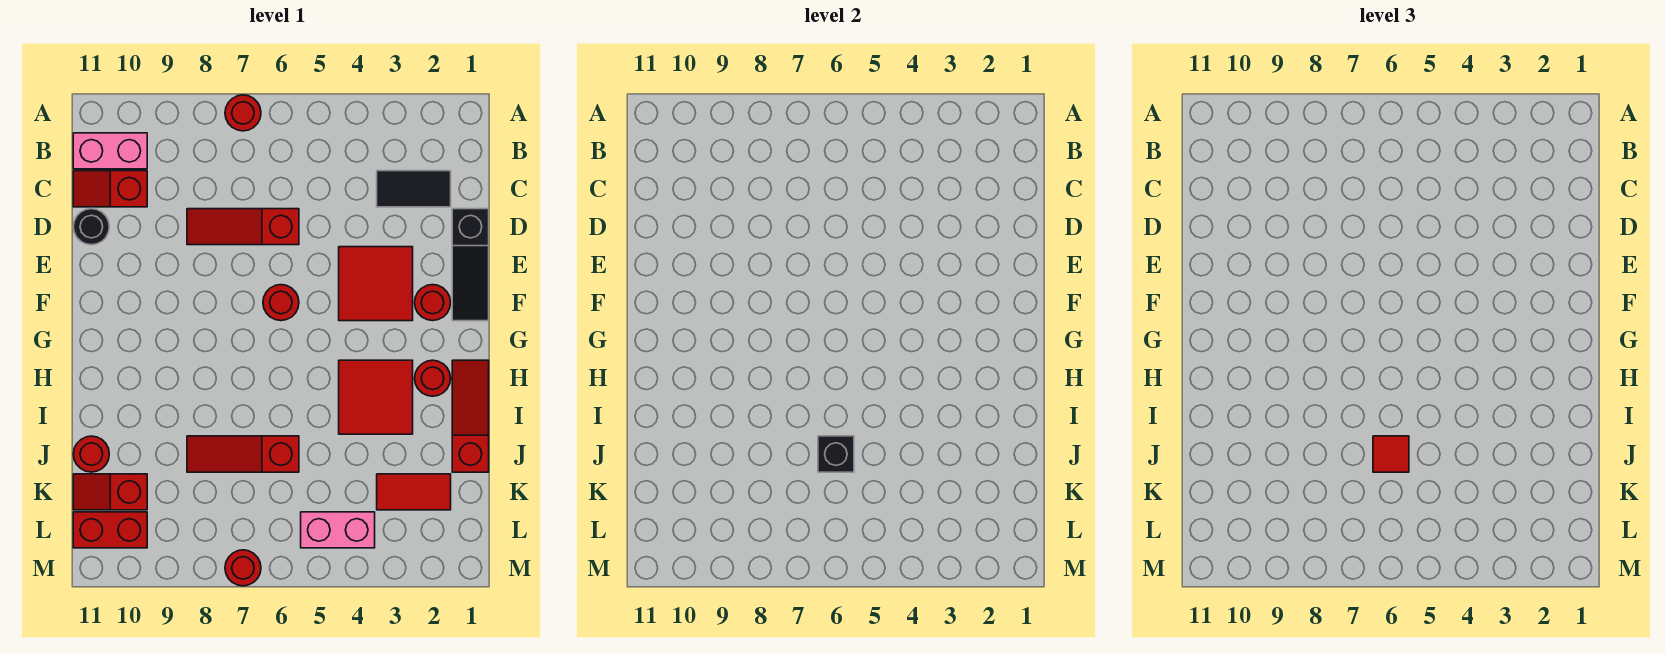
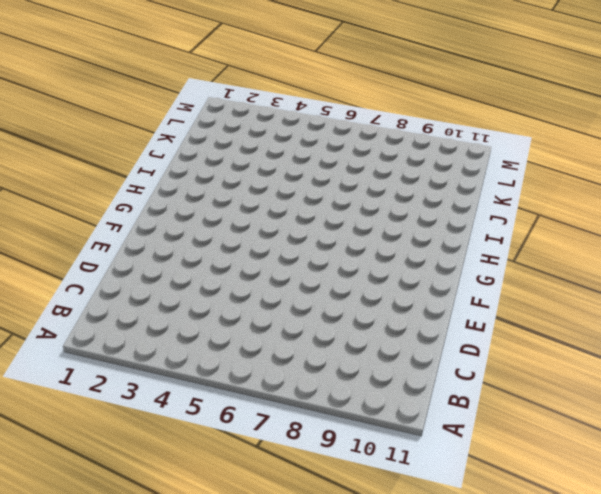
none -> red 1x1 round brick [225,95,261,131]
none -> pink 1x2 brick [73,133,147,169]
none -> black 1x2 tile [377,171,451,207]

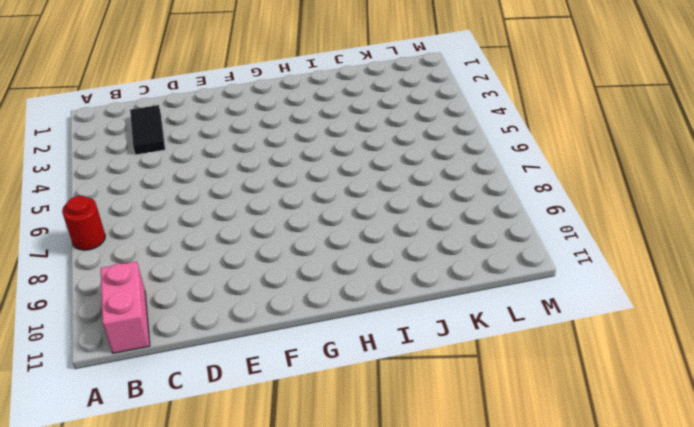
none -> red 1x2 slope [73,171,147,207]
none -> black 1x3 slope [452,209,489,321]
none -> red 1x3 slope [187,209,299,245]

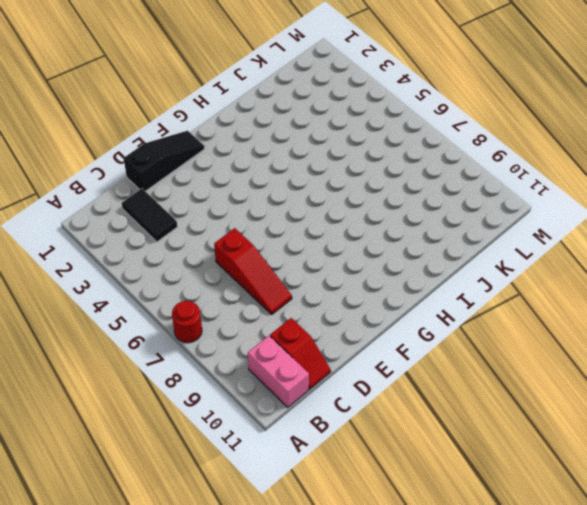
none -> black 1x1 round brick [73,209,109,245]
none -> red 2x2 tile [339,247,413,321]
none -> red 1x1 round brick [415,285,451,321]

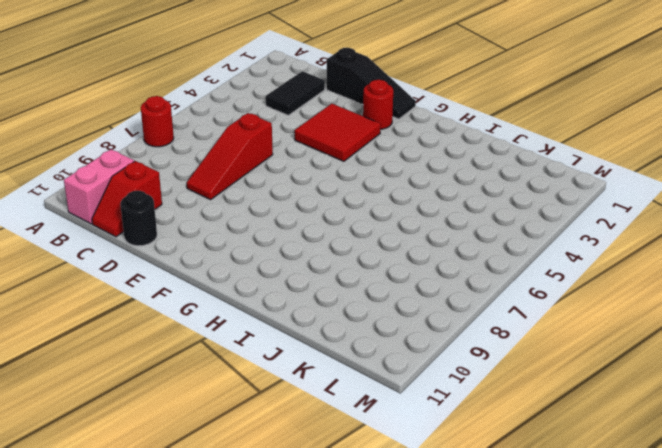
none -> red 1x1 round brick [263,285,299,321]
none -> red 1x3 slope [452,360,489,472]
none -> red 1x1 round brick [415,360,451,396]

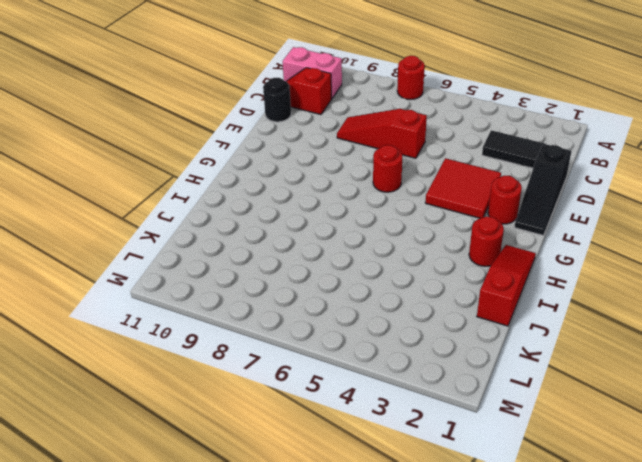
none -> red 2x2 tile [339,360,413,434]
none -> red 1x3 slope [187,436,299,472]
none -> red 1x1 round brick [73,436,109,472]

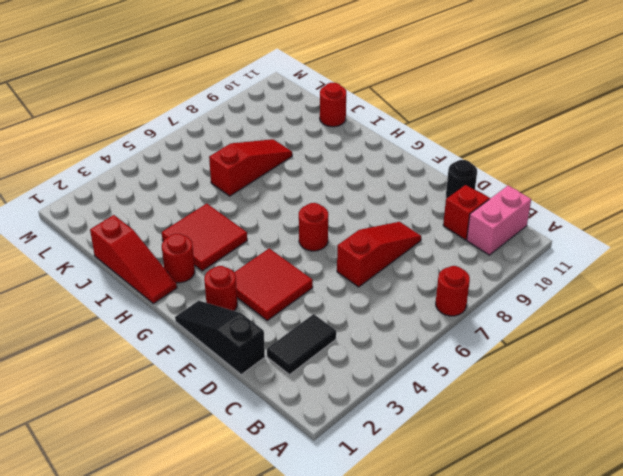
none -> red 1x2 tile [377,474,451,510]
none -> red 1x2 slope [73,474,147,510]
none -> pink 1x2 brick [301,512,375,548]

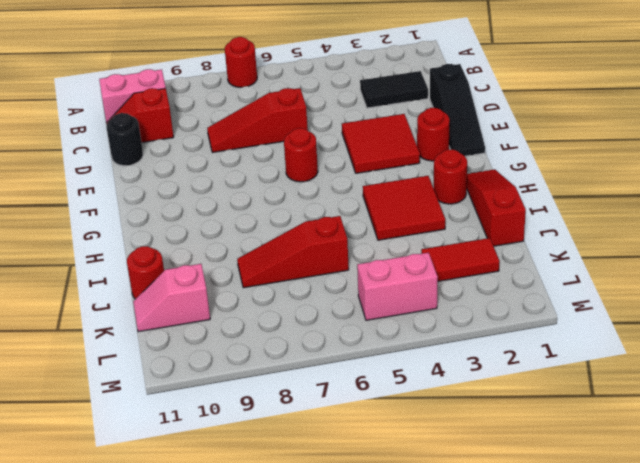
pink 1x2 slope [133,264,210,332] -> red 1x2 slope [73,474,147,510]
none -> red 1x2 brick [73,512,147,548]
none -> red 1x1 round brick [225,550,261,586]
none -> black 1x1 brick [818,436,854,472]

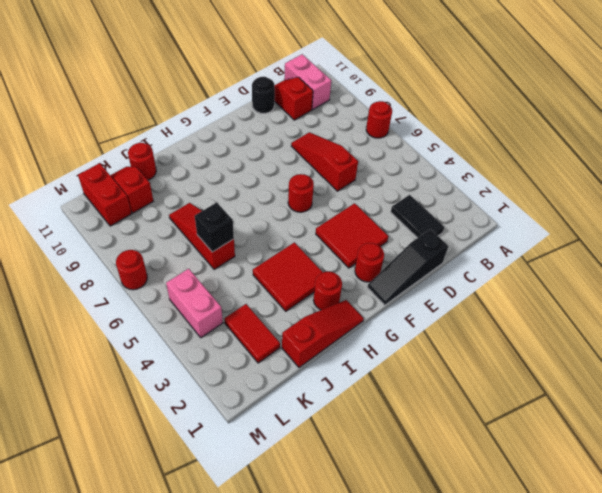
none -> red 1x1 tile [1373,436,1409,472]

